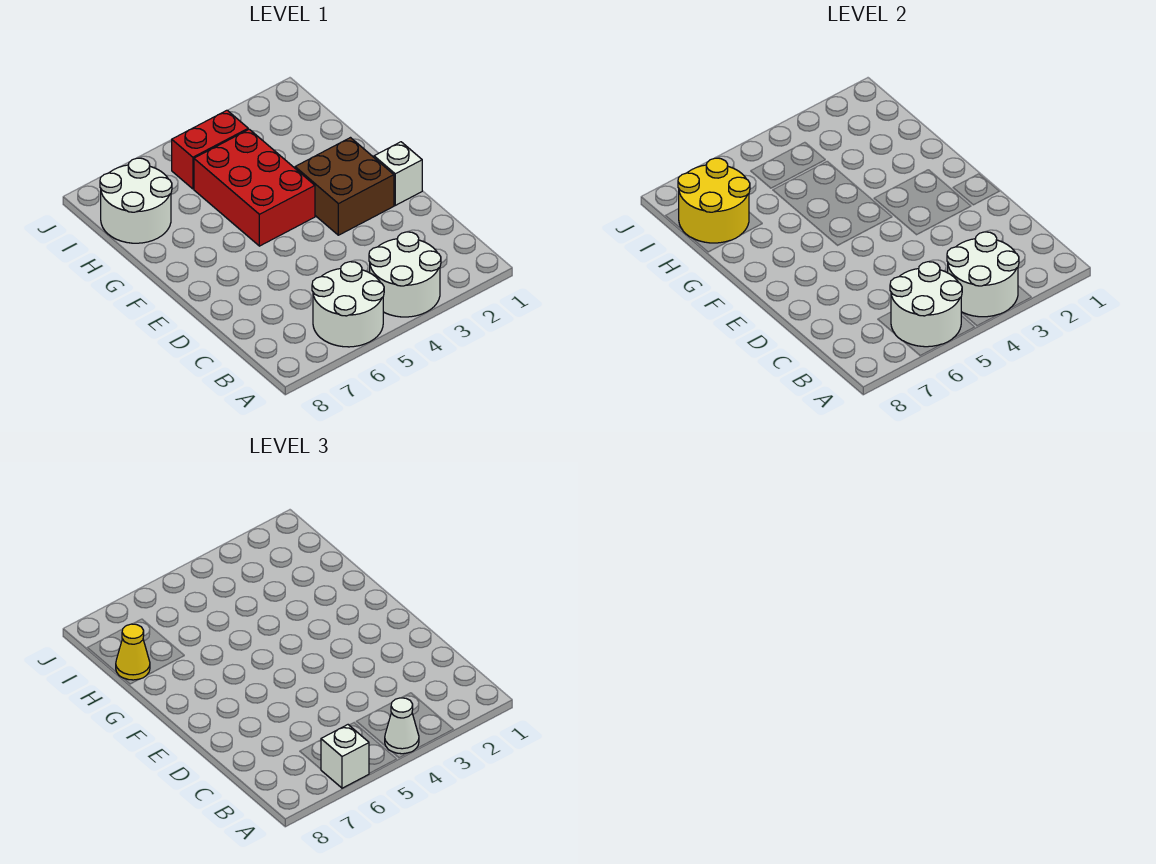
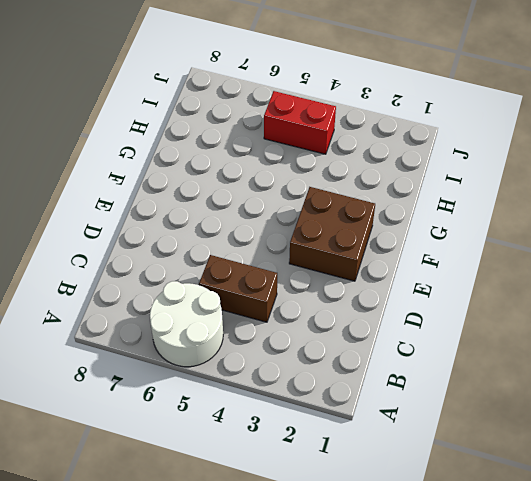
brown 1x2 brick [199,255,277,322] -> none
none -> white 2x2 round brick [369,232,441,317]
none -> white 1x1 brick [374,142,422,205]
none -> red 2x3 brick [194,129,315,246]

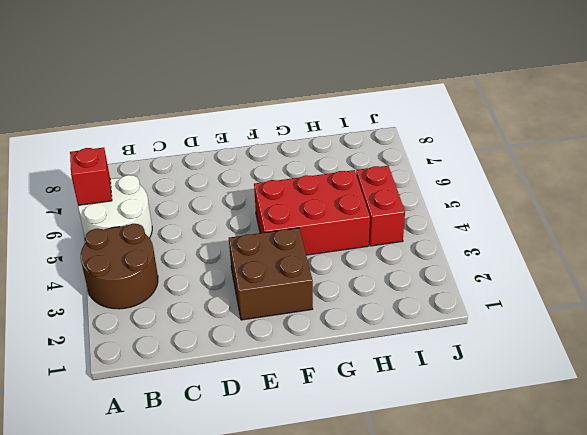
brown 2x2 round brick [81,224,158,309] -> white 2x2 round brick [369,232,441,317]
red 1x1 brick [70,148,112,205] -> white 2x2 round brick [890,262,962,347]
none -> white 1x1 brick [374,142,422,205]
none -> white 2x2 round brick [100,158,172,243]
none -> white 2x2 round brick [947,232,1019,317]

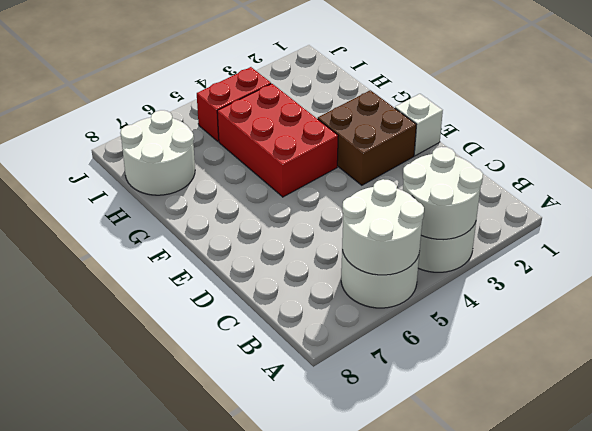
none -> yellow 2x2 round brick [678,158,750,243]
none -> white 1x1 cone [385,698,419,754]
none -> white 1x1 brick [321,725,369,788]

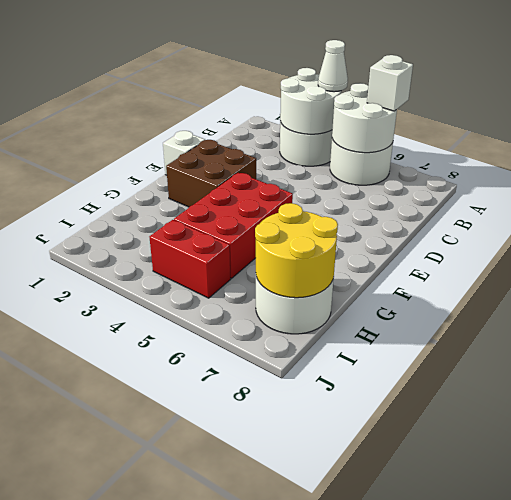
none -> yellow 1x1 cone [116,624,150,680]

